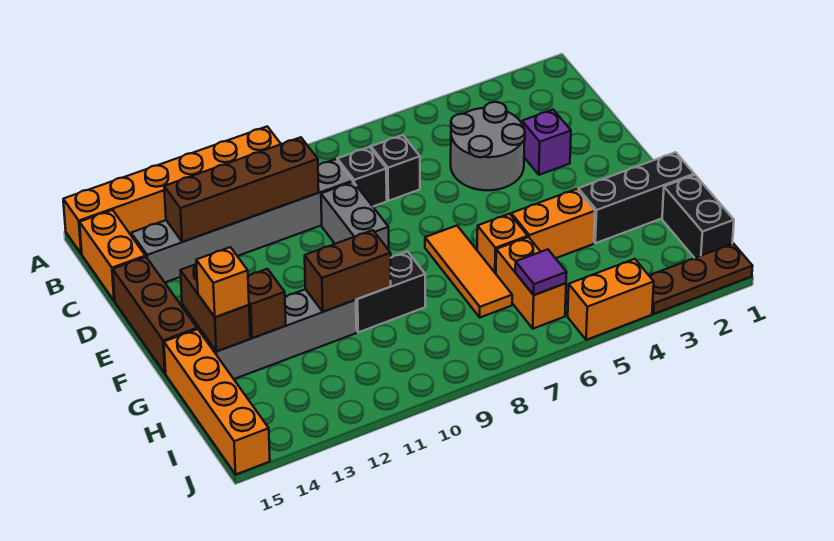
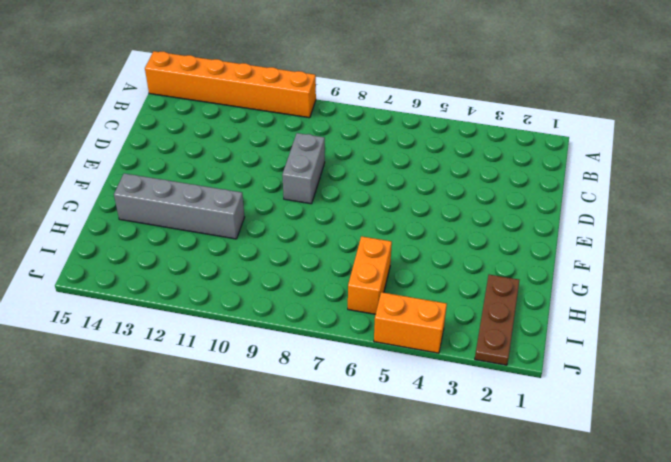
brown 1x3 plate [475,275,519,365] -> brown 1x3 plate turned to [649,243,753,314]
none -> orange 1x2 brick [80,210,146,301]
none -> grey 2x2 round brick [451,102,525,190]
none -> black 1x1 brick [371,135,420,201]

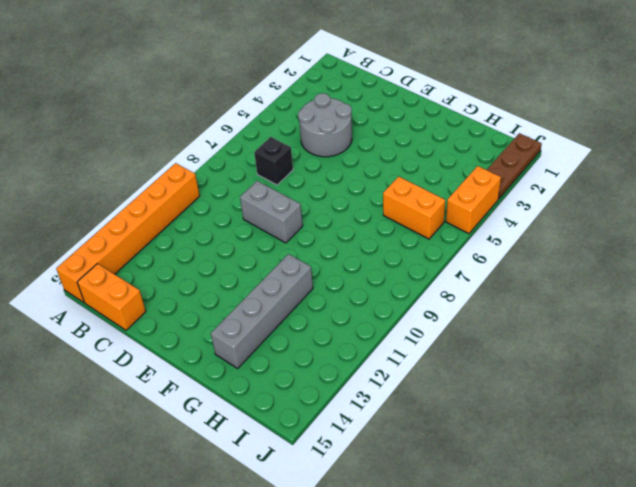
none -> black 1x1 brick [337,147,387,206]
none -> grey 1x6 brick [131,159,353,282]
none -> purple 1x1 brick [522,110,571,175]

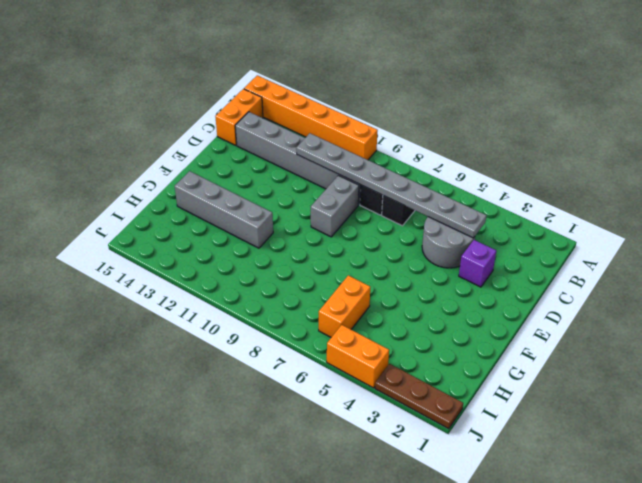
grey 1x8 plate [296,133,487,238] -> brown 1x4 brick [164,137,319,242]
none -> brown 1x3 brick [113,257,197,374]
none -> orange 1x3 tile [425,226,512,317]
none -> black 1x3 brick [578,152,694,243]

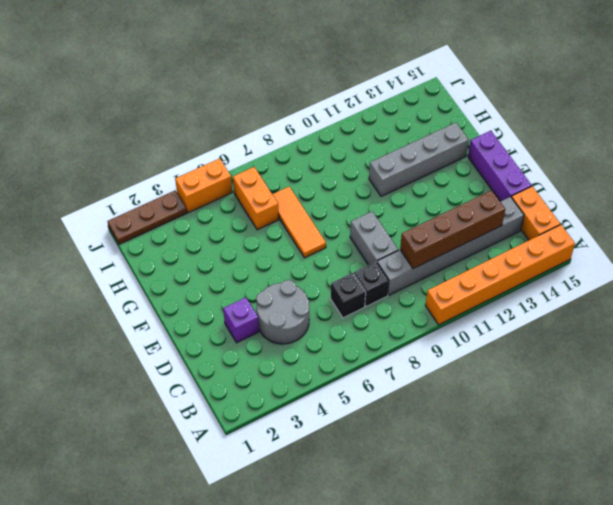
purple 1x3 brick [468,131,532,201] -> brown 1x3 brick [113,257,197,374]
none -> black 1x3 brick [578,152,694,243]
none -> orange 1x2 brick [511,189,595,258]
none -> orange 1x1 brick [477,214,528,274]

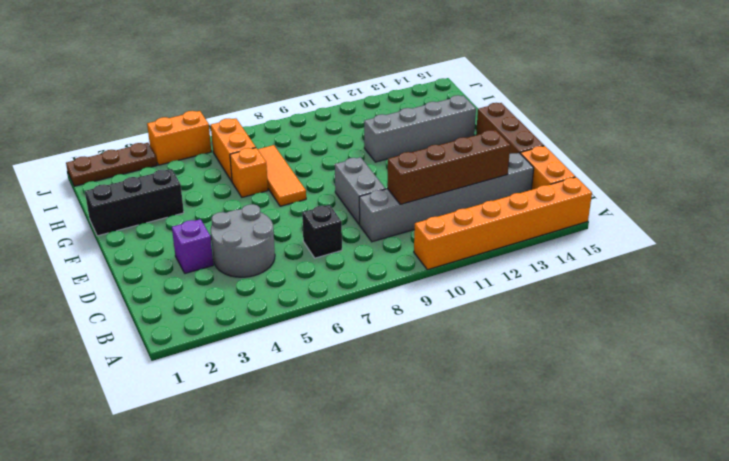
none -> black 1x1 brick [337,147,387,206]
none -> orange 1x2 brick [511,189,595,258]
none -> black 1x2 brick [356,252,425,332]

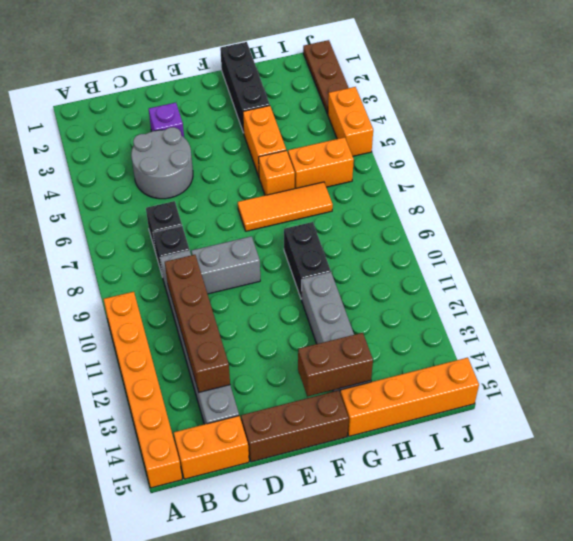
none -> black 1x2 brick [662,175,734,258]
none -> brown 1x2 brick [305,230,391,312]
none -> brown 1x1 brick [248,269,286,338]

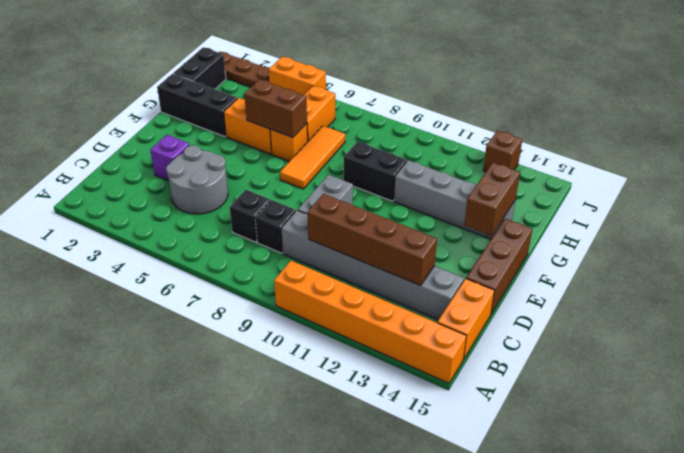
brown 1x2 brick [244,79,307,138] -> brown 1x2 brick moved to [305,230,391,312]
brown 1x1 brick [483,130,522,172] -> brown 1x1 brick moved to [248,269,286,338]
none -> orange 1x4 brick [164,329,270,474]
none -> purple 1x1 tile [515,249,567,295]
none -> orange 1x1 brick [196,247,249,317]

